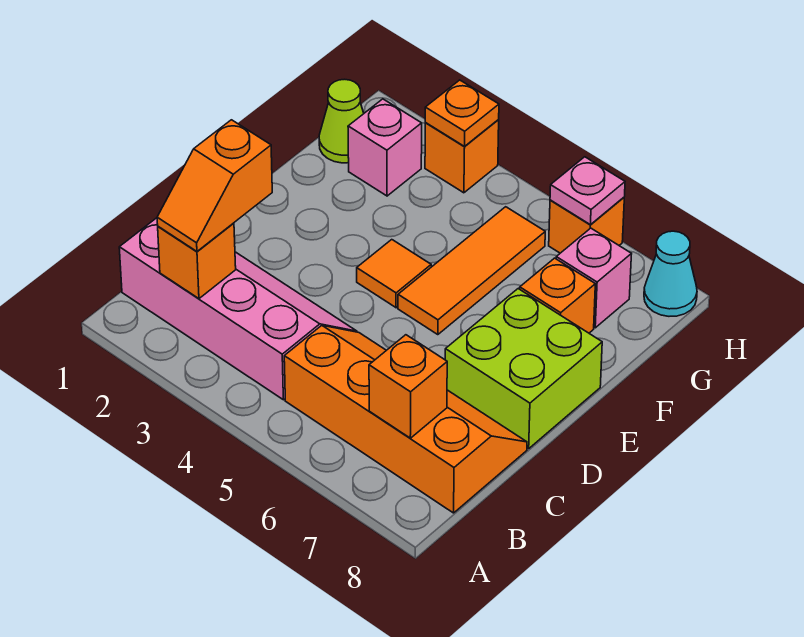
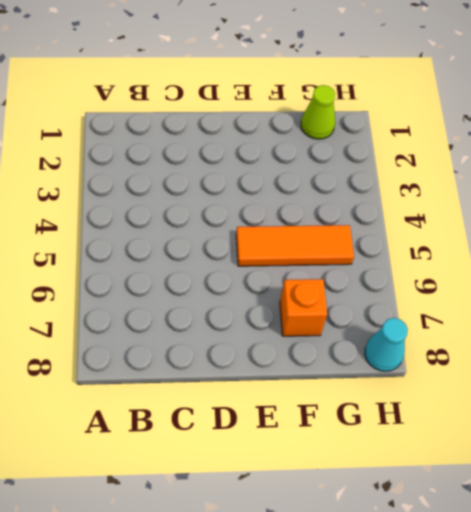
none -> pink 2x4 slope [119,218,357,400]
none -> orange 2x4 slope [284,325,527,513]
none -> lime 2x2 brick [445,289,602,449]

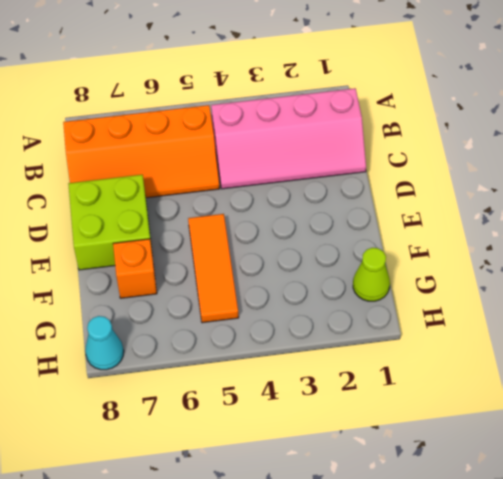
none -> orange 1x1 tile [357,240,431,308]
none -> pink 1x1 brick [348,99,422,196]
none -> pink 1x1 brick [556,228,631,328]

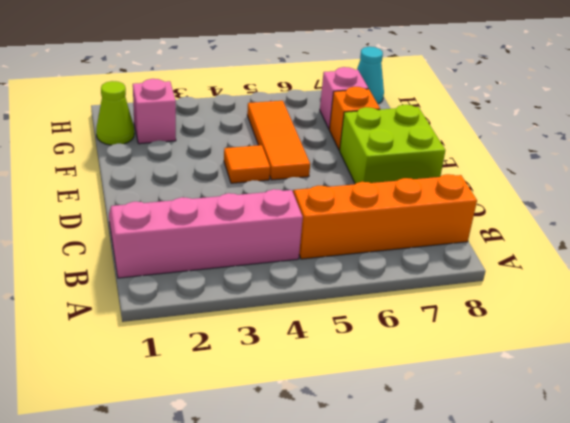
none -> orange 1x1 brick [425,120,499,193]
none -> orange 1x1 brick [549,197,624,253]
none -> orange 1x1 brick [158,223,236,299]

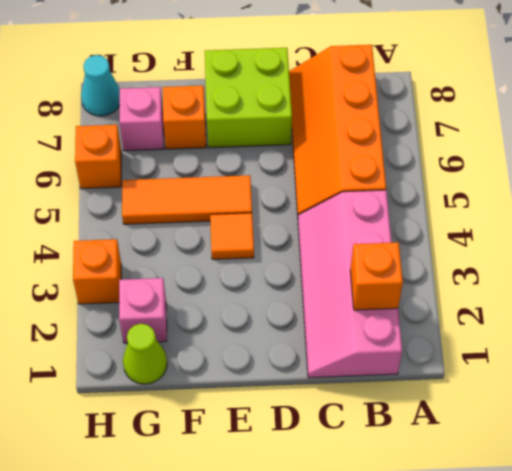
none -> orange 1x1 brick [369,335,447,438]
none -> orange 1x1 plate [425,80,499,146]
none -> pink 1x1 plate [550,157,625,225]

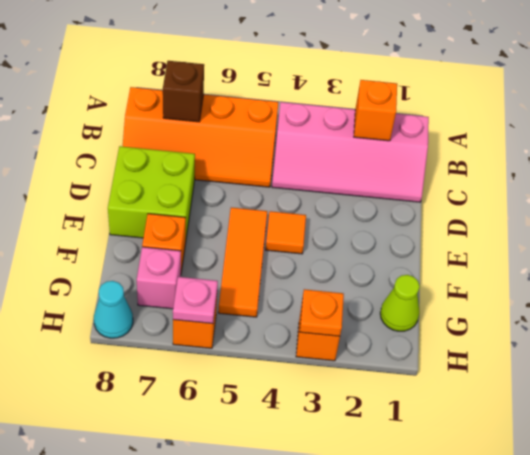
brown 1x1 brick [163,61,204,122] -> orange 1x1 brick [369,335,447,438]
none -> pink 1x1 brick [348,99,422,196]
none -> orange 1x2 slope [157,120,272,251]

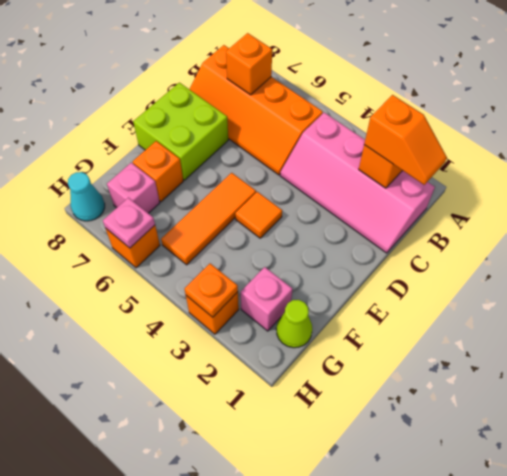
orange 1x2 slope [364,95,447,185] -> orange 1x2 slope turned to [157,120,272,251]

